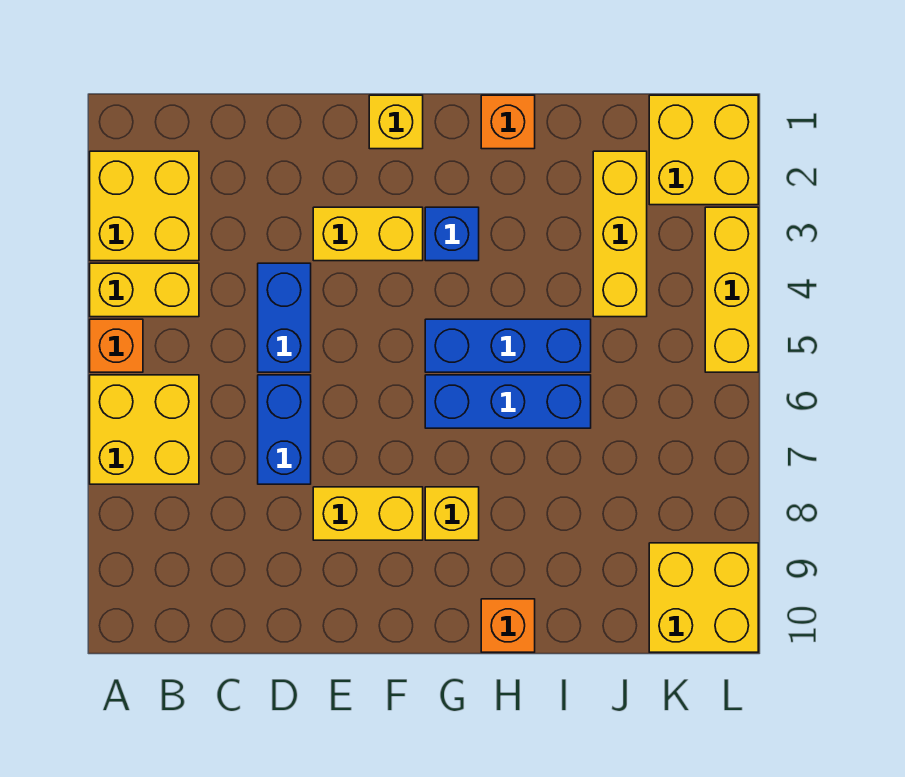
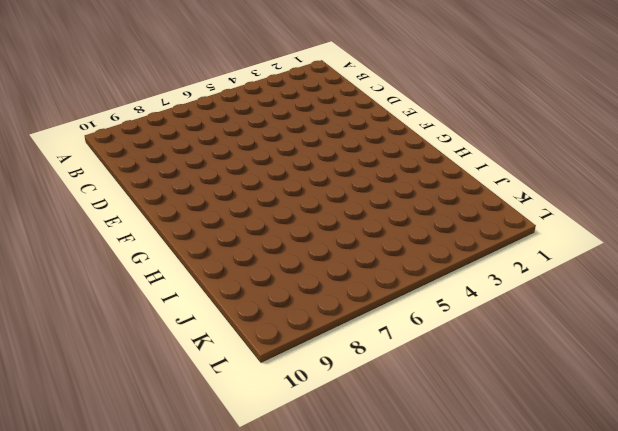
none -> yellow 2x2 brick [90,151,199,261]
none -> yellow 1x2 brick [90,263,199,317]
none -> orange 1x1 brick [90,319,143,372]

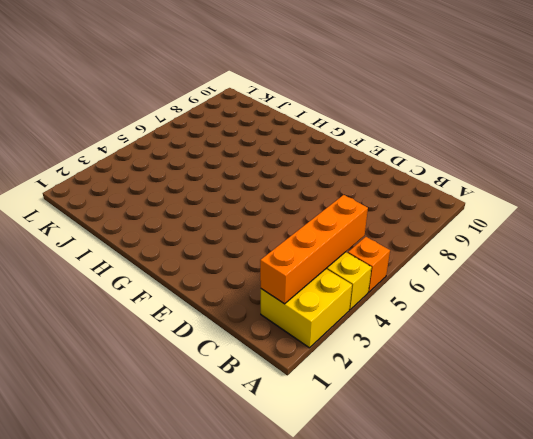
orange 1x4 brick [260,195,368,304] -> none
none -> yellow 2x2 brick [90,375,199,484]
none -> blue 1x2 brick [258,263,311,372]
none -> blue 1x2 brick [258,375,311,484]

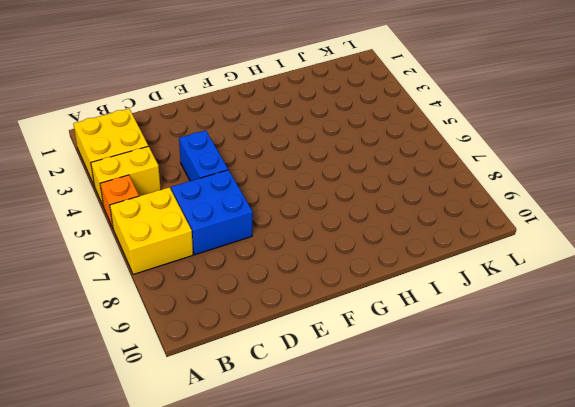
blue 2x2 brick [171,170,253,255] -> blue 1x2 brick [258,375,311,484]
none -> yellow 1x2 brick [313,207,423,261]
none -> yellow 1x2 brick [313,487,423,540]
none -> yellow 1x1 brick [369,95,423,149]

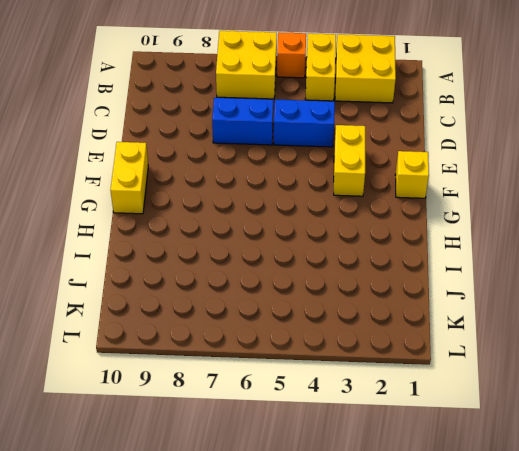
yellow 1x2 brick [110,142,148,214] -> yellow 1x2 brick moved to [313,487,423,540]
none -> blue 1x1 brick [425,207,479,261]
none -> blue 1x3 brick [425,319,591,372]
none -> blue 1x3 brick [425,375,591,428]

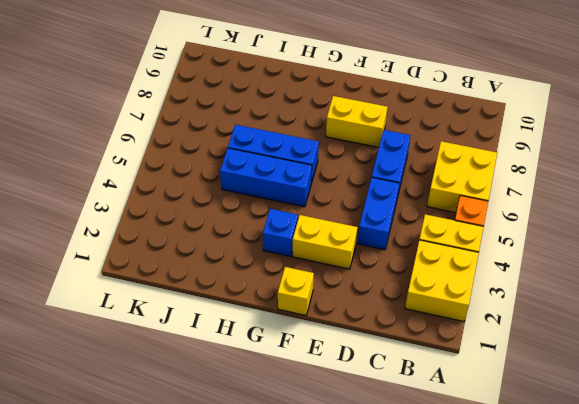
none -> yellow 1x1 brick [425,487,479,540]
none -> orange 1x1 brick [481,95,535,149]
none -> orange 1x1 brick [481,599,535,652]

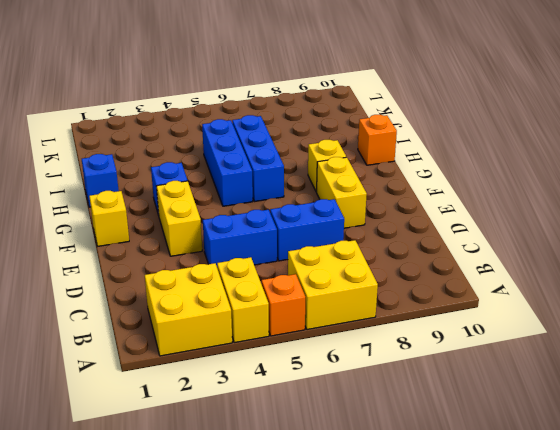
blue 1x1 brick [82,154,119,207] -> orange 1x1 brick [481,95,535,149]
none -> yellow 1x3 brick [593,151,647,317]
none -> yellow 2x2 brick [649,95,758,205]
none -> yellow 2x2 brick [649,543,758,652]

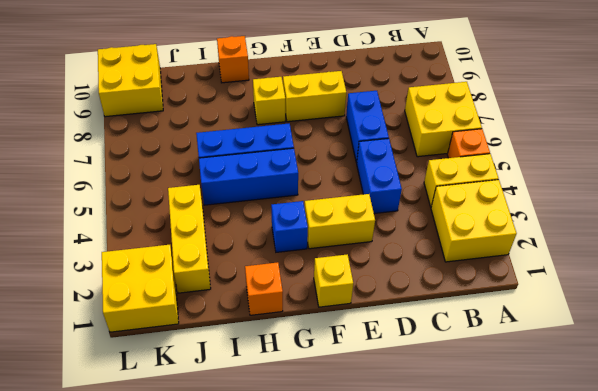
none -> yellow 1x3 brick [705,207,758,372]

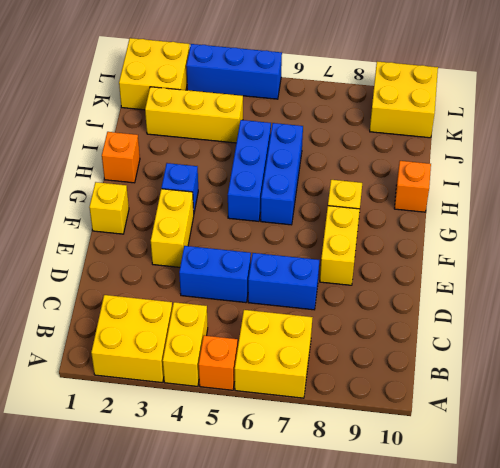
blue 1x3 brick [186,44,282,99] -> yellow 1x3 brick [705,207,758,372]

